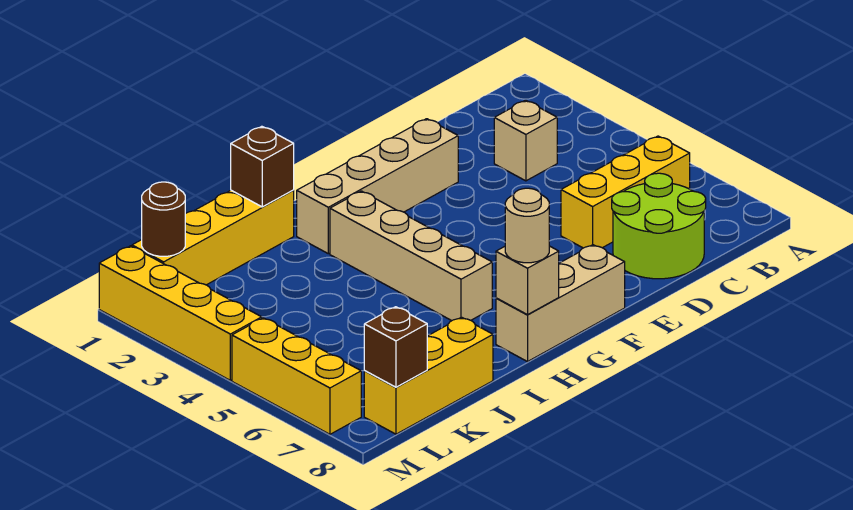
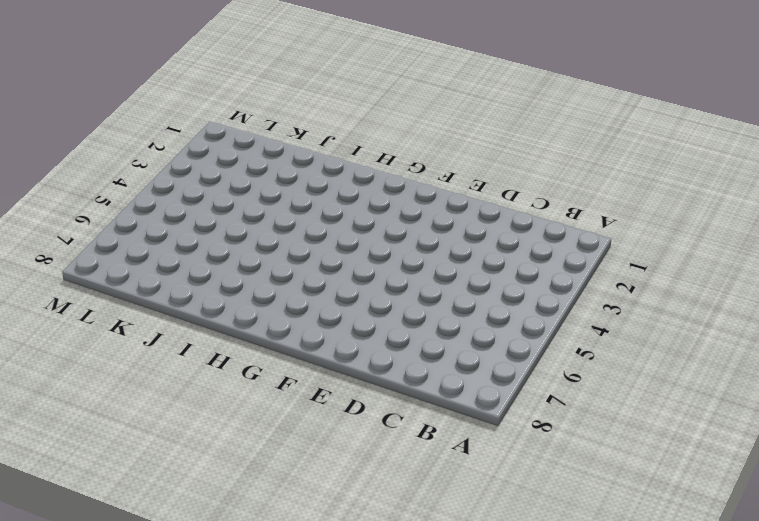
none -> yellow 1x3 brick [561,136,690,248]
none -> tan 1x1 brick [494,100,557,181]
none -> lime 2x2 round brick [612,173,706,279]

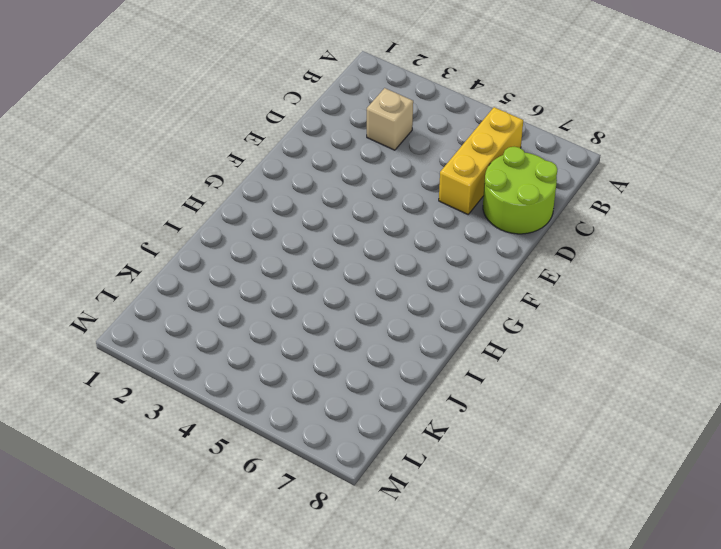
none -> tan 1x4 brick [297,119,458,254]
none -> tan 1x3 brick [496,245,625,362]
none -> tan 1x4 brick [330,191,492,321]

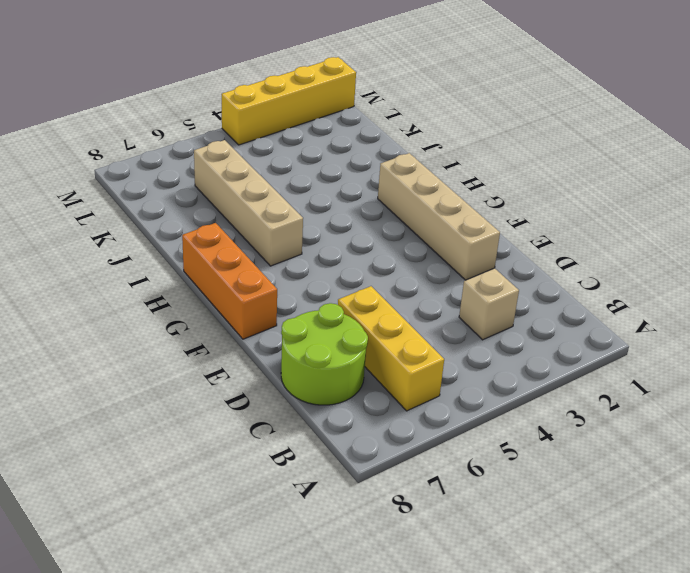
orange 1x3 brick [182,223,277,339] -> tan 1x3 brick [496,245,625,362]
tan 1x4 brick [194,140,303,266] -> tan 1x4 brick turned to [330,191,492,321]
none -> yellow 1x4 brick [132,190,294,285]
none -> yellow 1x3 brick [364,317,493,434]
none -> yellow 1x3 brick [232,318,361,434]

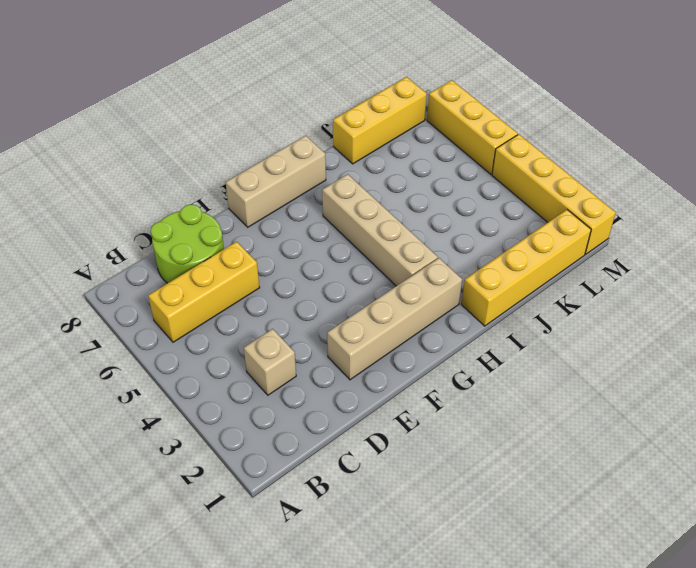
none -> tan 1x1 brick [496,246,559,315]
none -> brown 1x1 brick [231,126,294,207]
none -> brown 1x1 round brick [142,182,185,256]

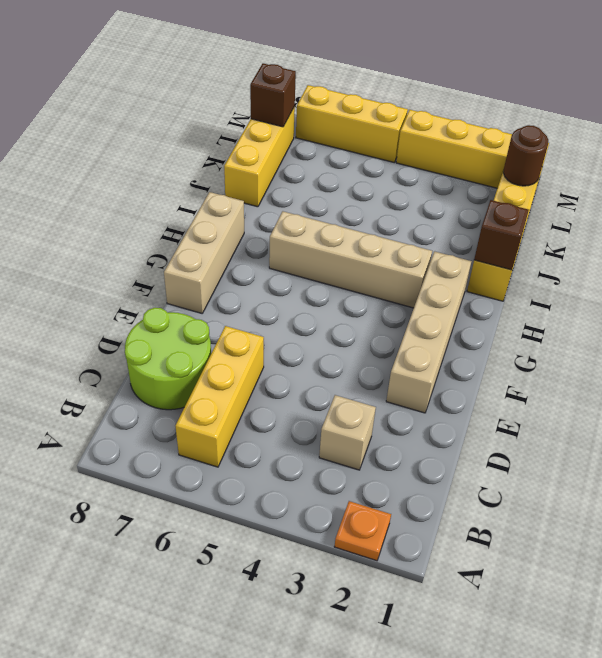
orange 1x1 plate [334,501,391,561] -> none
none -> tan 1x1 brick [496,246,559,315]
none -> tan 1x1 round brick [505,188,549,263]

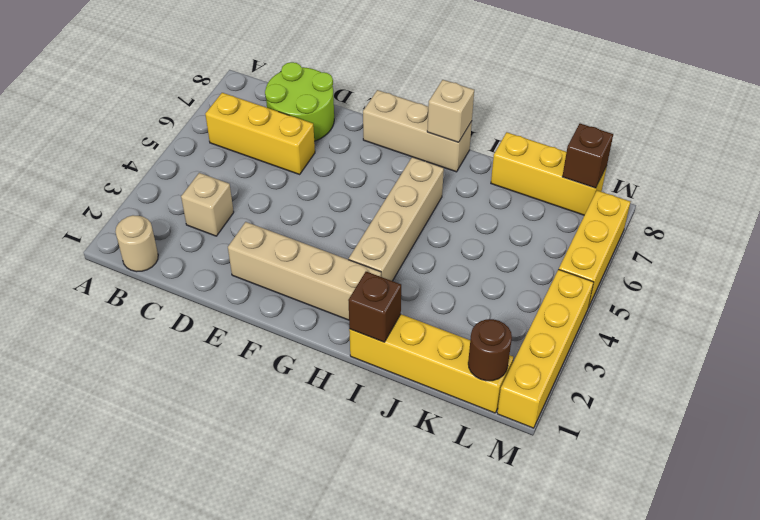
tan 1x1 round brick [115,215,158,272] -> tan 1x1 round brick moved to [505,188,549,263]

